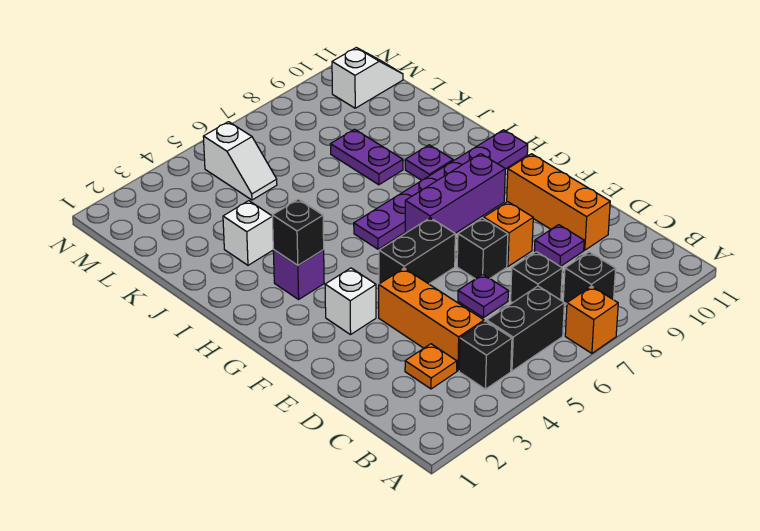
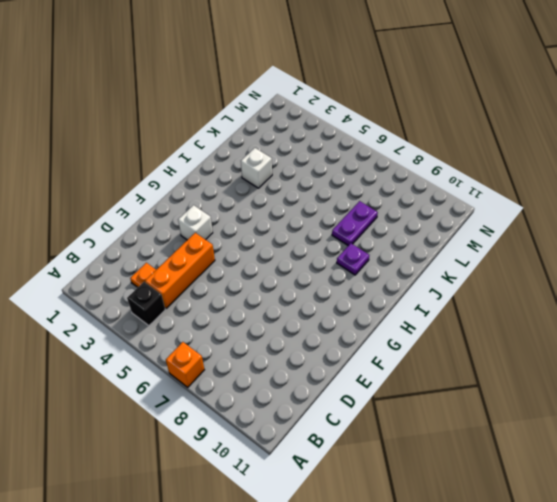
none -> black 1x2 brick [487,286,564,371]
none -> black 1x1 brick [563,252,616,304]
none -> black 1x1 brick [511,252,562,303]

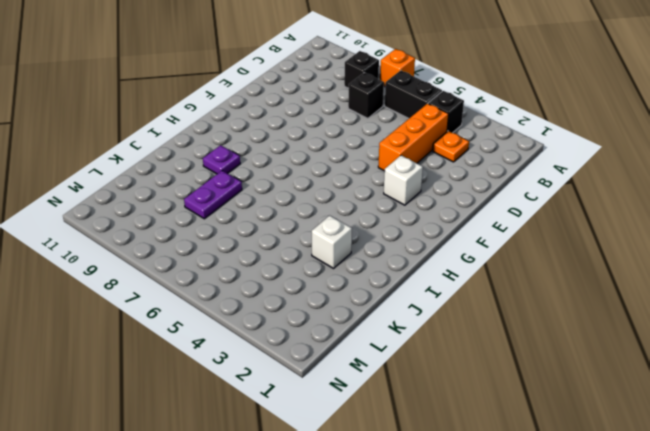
none -> purple 1x1 plate [458,274,508,318]
none -> purple 1x1 plate [534,225,584,267]
none -> orange 1x3 brick [507,154,610,250]

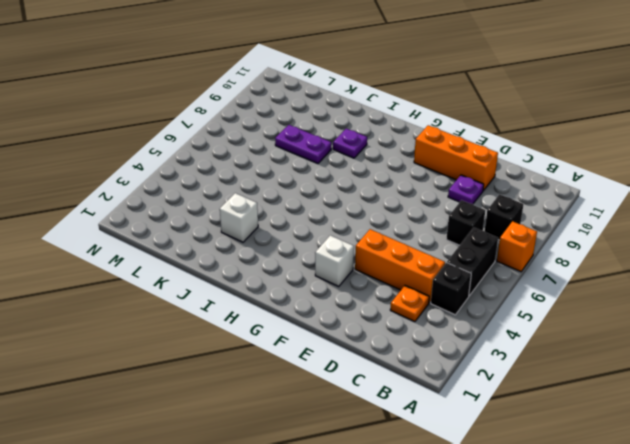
none -> purple 1x1 plate [458,274,508,318]
none -> black 1x1 brick [457,218,508,279]
none -> orange 1x1 brick [484,202,533,266]

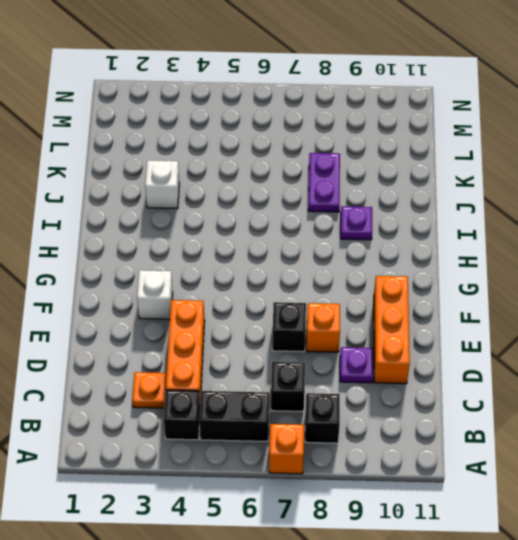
none -> purple 1x1 plate [458,274,508,318]
none -> black 1x2 brick [379,218,455,284]
none -> purple 1x3 brick [405,154,505,233]

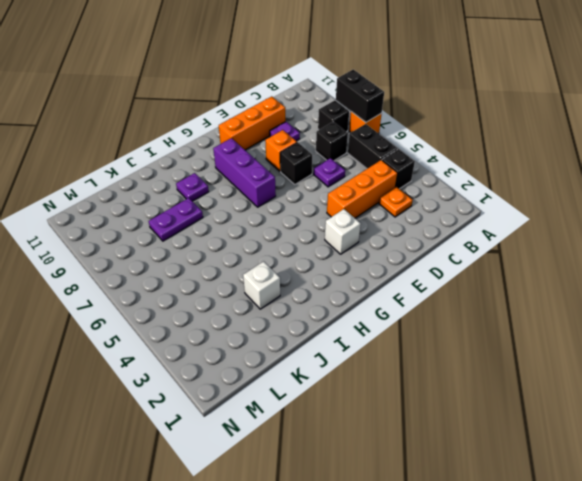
black 1x2 brick [336,70,384,122] -> black 1x2 brick moved to [379,218,455,284]
none -> purple 1x1 brick [273,250,324,299]
none -> purple 1x6 plate [354,130,528,249]
none -> white 1x2 slope [203,122,277,200]

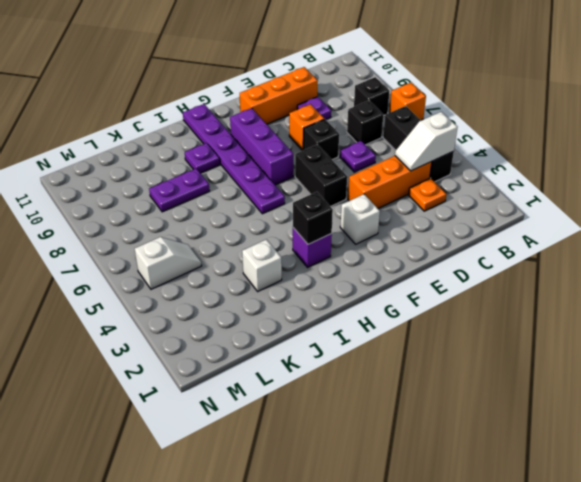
white 1x2 slope [395,112,458,171] -> white 1x2 slope turned to [332,48,403,108]

